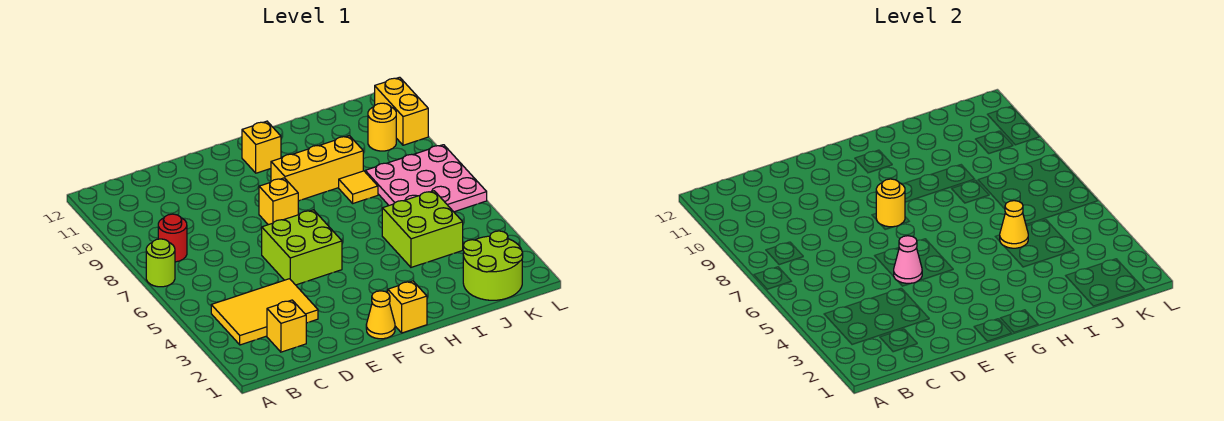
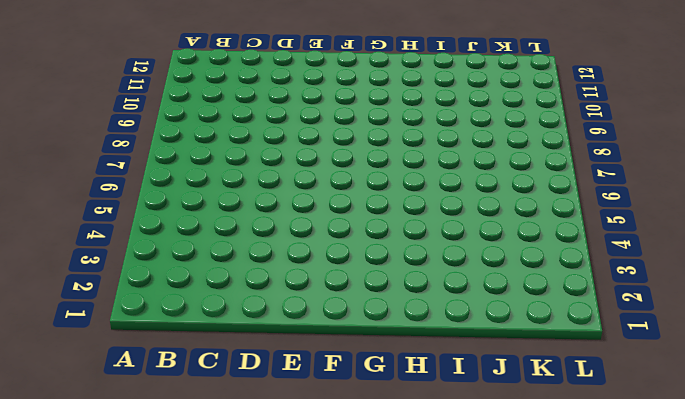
none -> lime 1x1 round brick [146,239,175,287]
none -> yellow 2x3 tile [211,279,318,345]
none -> red 1x1 round brick [158,214,187,262]

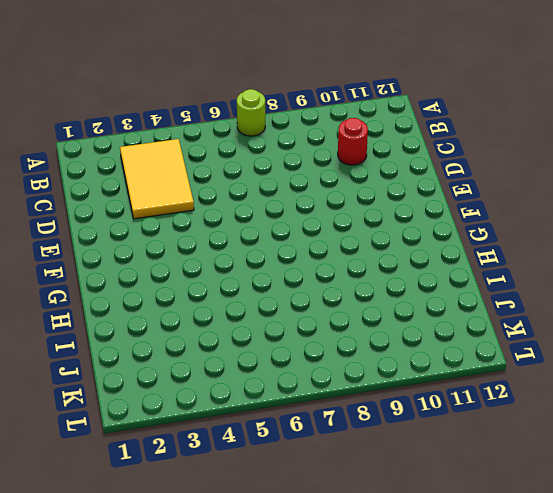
red 1x1 round brick [338,118,368,165] -> red 1x1 round brick moved to [158,214,187,262]
none -> yellow 1x1 brick [267,300,306,352]
none -> lime 2x2 brick [262,210,342,285]
none -> yellow 1x1 cone [366,291,395,339]

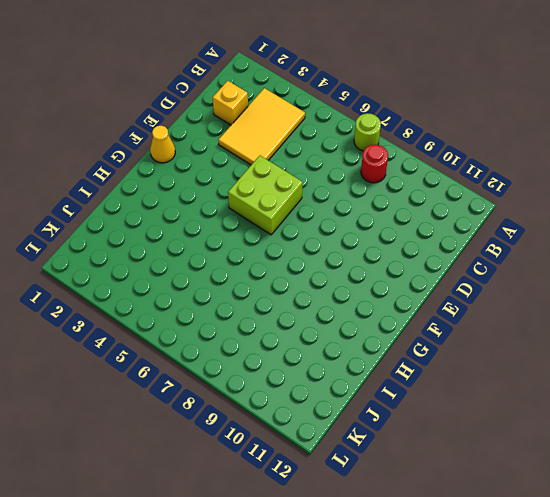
none -> yellow 1x1 brick [259,178,298,225]
none -> yellow 1x1 brick [388,281,427,333]
none -> yellow 1x3 brick [271,136,363,201]

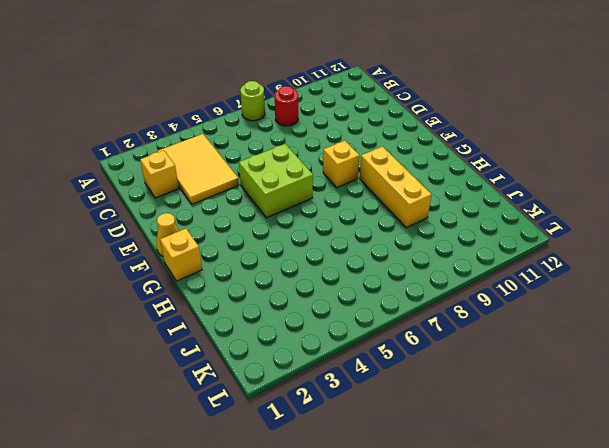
none -> yellow 1x1 brick [242,121,281,173]
none -> lime 2x2 brick [382,191,463,267]
none -> yellow 1x1 tile [339,171,378,203]

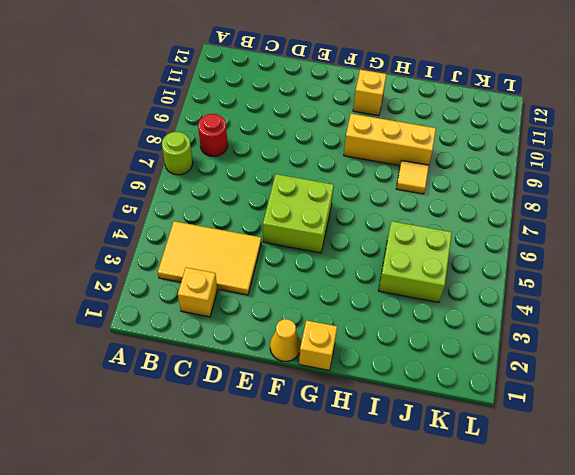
none -> yellow 1x1 brick [259,178,298,225]
none -> lime 2x2 round brick [463,231,523,300]
none -> pink 3x3 plate [365,145,487,212]

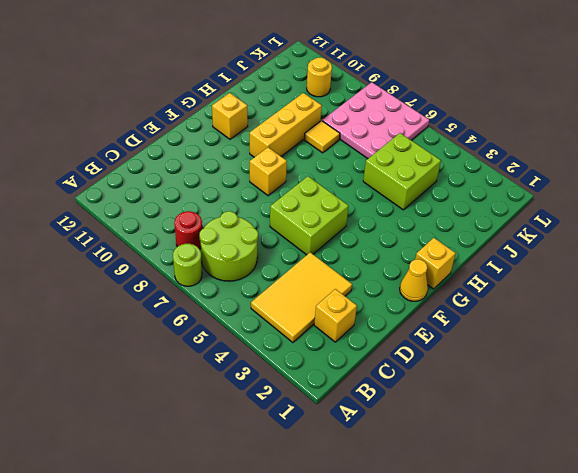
lime 2x2 round brick [200,211,258,281] -> lime 2x2 round brick moved to [463,231,523,300]
none -> yellow 1x2 brick [375,77,428,145]
none -> pink 1x1 cone [894,236,922,283]
none -> yellow 1x1 round brick [876,179,905,227]

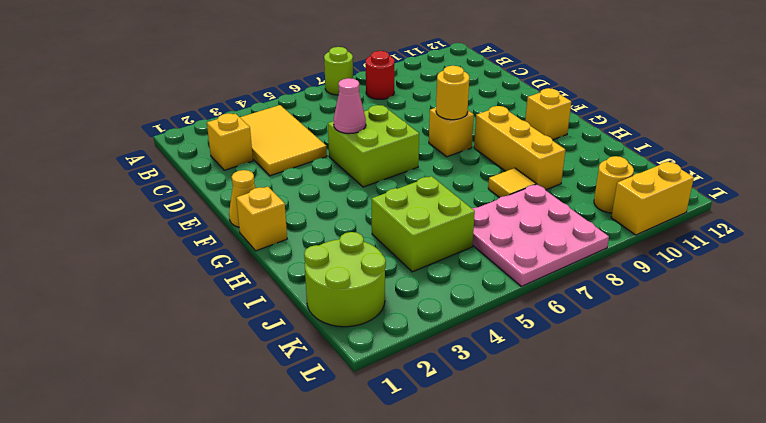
none -> yellow 1x1 cone [1000,201,1028,248]

